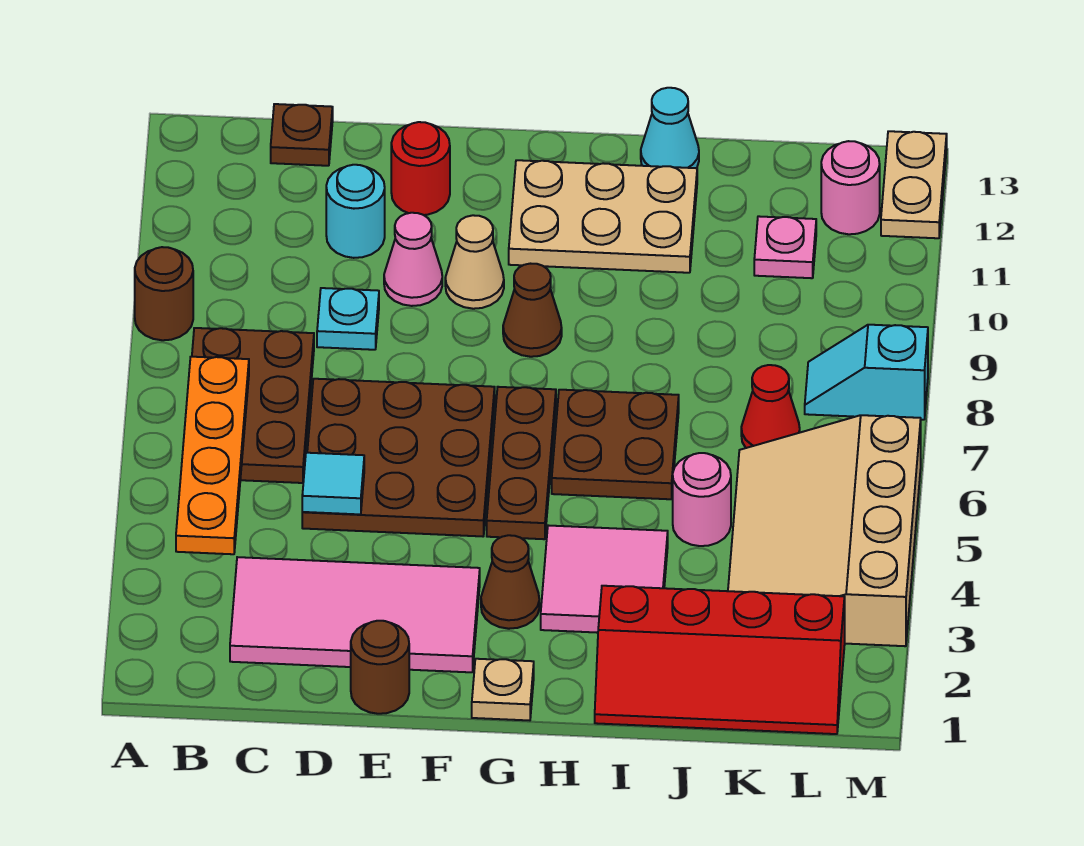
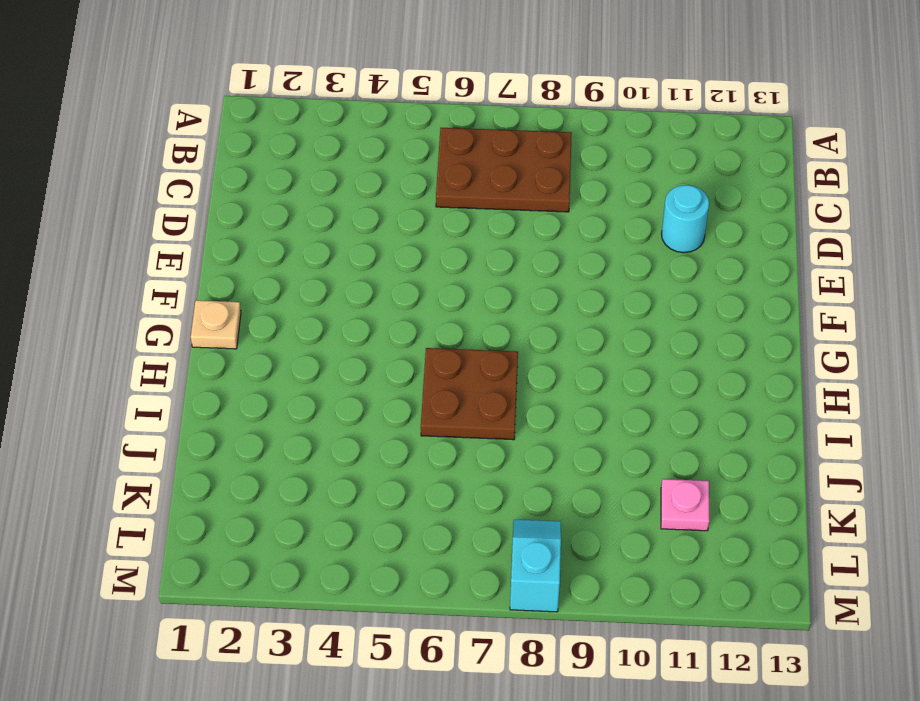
none -> brown 1x1 round brick [135,247,193,340]
none -> pink 2x4 tile [230,557,480,672]
none -> brown 1x1 plate [271,104,333,166]

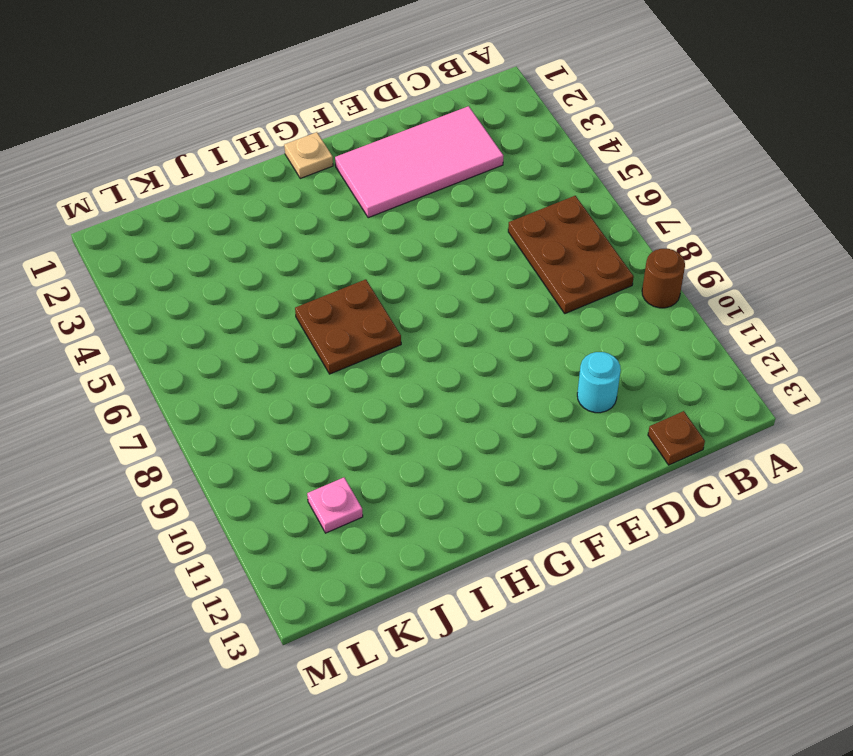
none -> brown 3x3 plate [302,379,495,536]
none -> cyan 1x1 plate [317,288,379,350]
none -> brown 1x1 round brick [351,621,409,714]

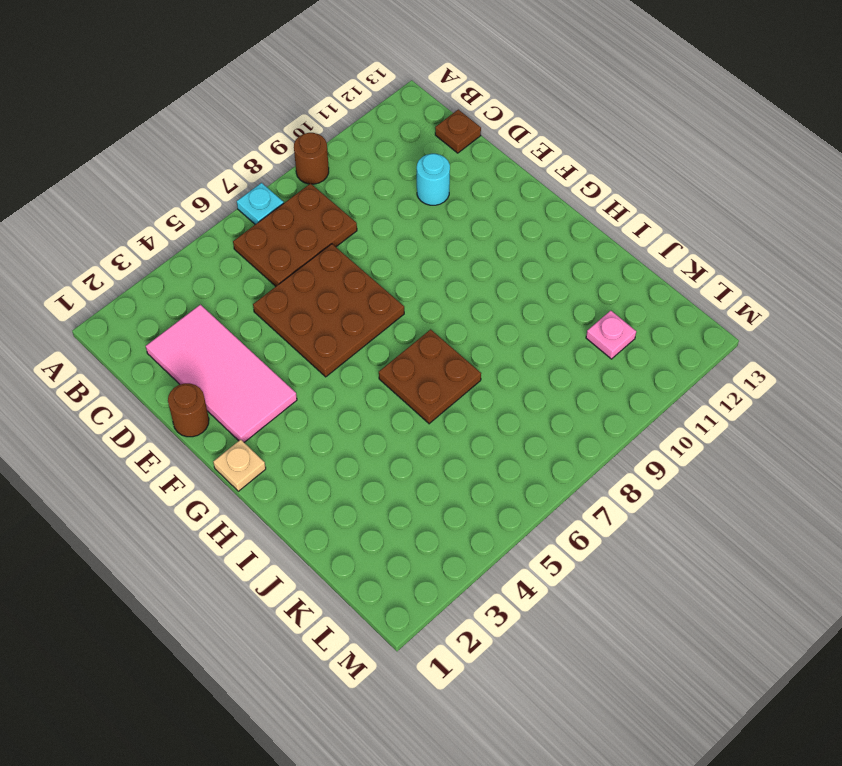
cyan 1x1 plate [237,183,284,224] -> cyan 1x1 plate moved to [317,288,379,350]
none -> pink 1x1 cone [384,213,442,306]
none -> red 1x1 round brick [391,122,450,215]
none -> tan 1x1 cone [445,215,504,309]

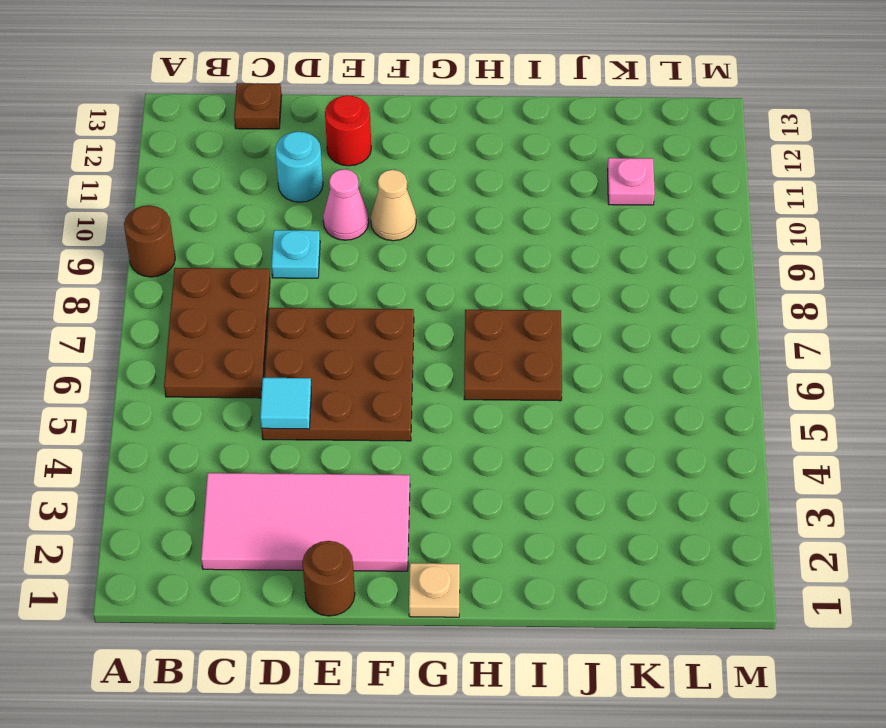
none -> brown 1x1 cone [481,535,539,629]
none -> brown 1x3 plate [487,387,556,539]
none -> brown 1x1 cone [503,264,562,357]

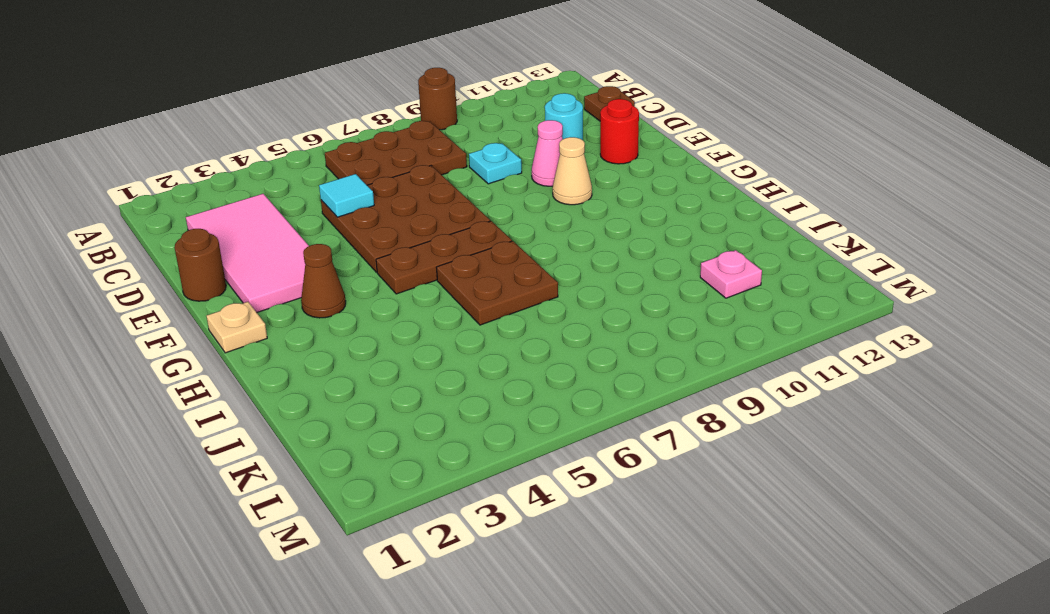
none -> brown 1x1 cone [503,264,562,357]
none -> tan 2x3 plate [509,160,697,273]
none -> pink 2x2 tile [541,525,668,633]

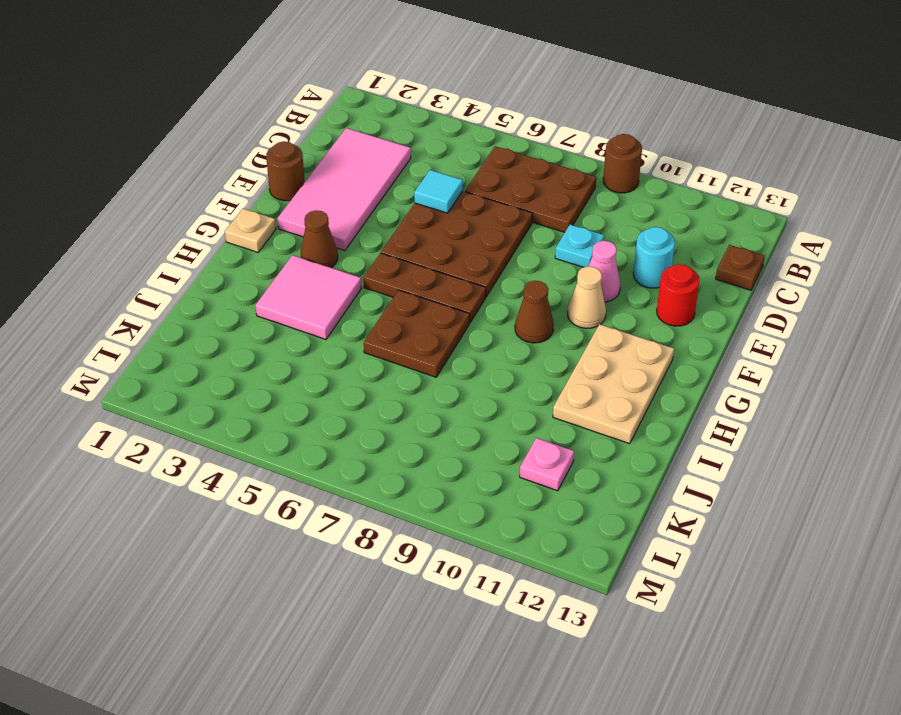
none -> red 2x4 slope [595,586,845,734]
none -> cyan 1x1 cone [641,88,699,168]
none -> pink 1x1 round brick [673,453,731,546]

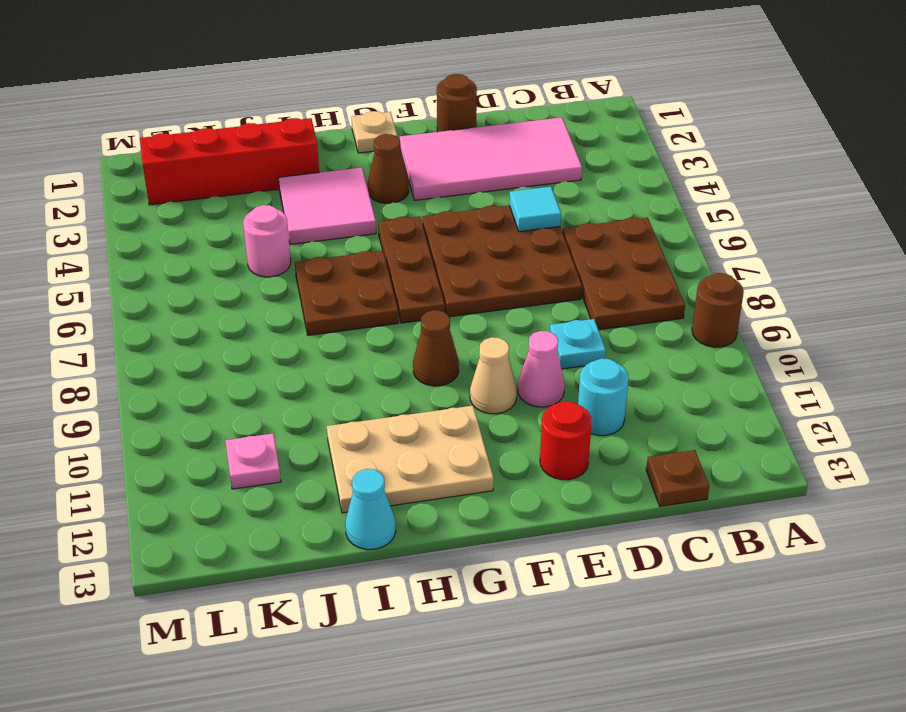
none -> tan 3x4 slope [728,415,921,646]
none -> red 1x1 cone [741,365,800,448]
none -> cyan 1x2 slope [805,325,928,420]

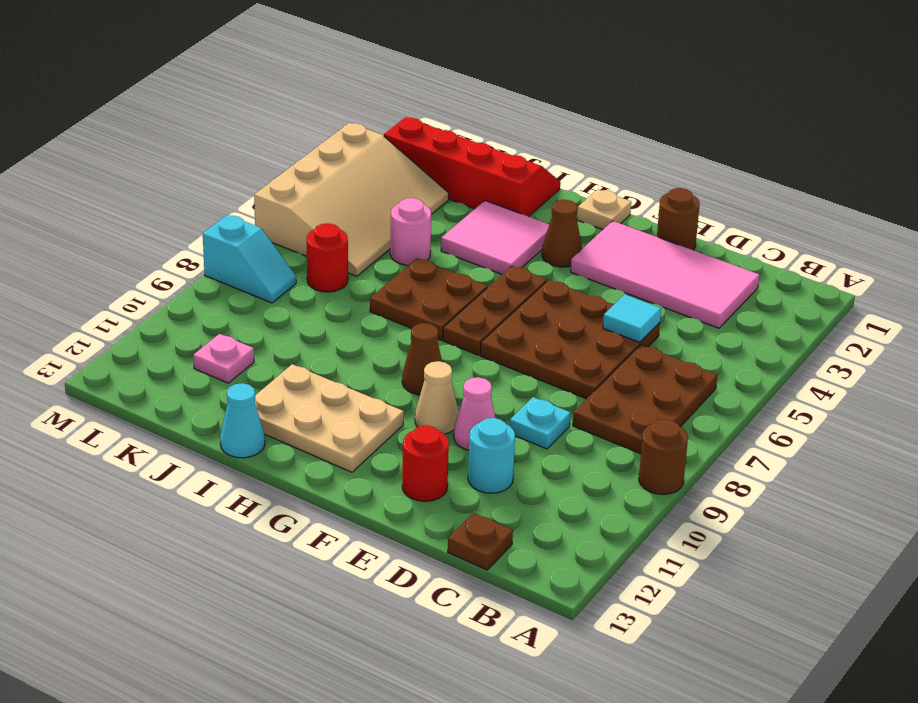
red 1x1 round brick [307,223,348,292] -> red 1x1 cone [741,365,800,448]
none -> pink 1x1 round brick [821,141,880,234]
none -> tan 1x2 plate [881,131,947,238]
none -> orange 1x4 plate [176,357,249,554]

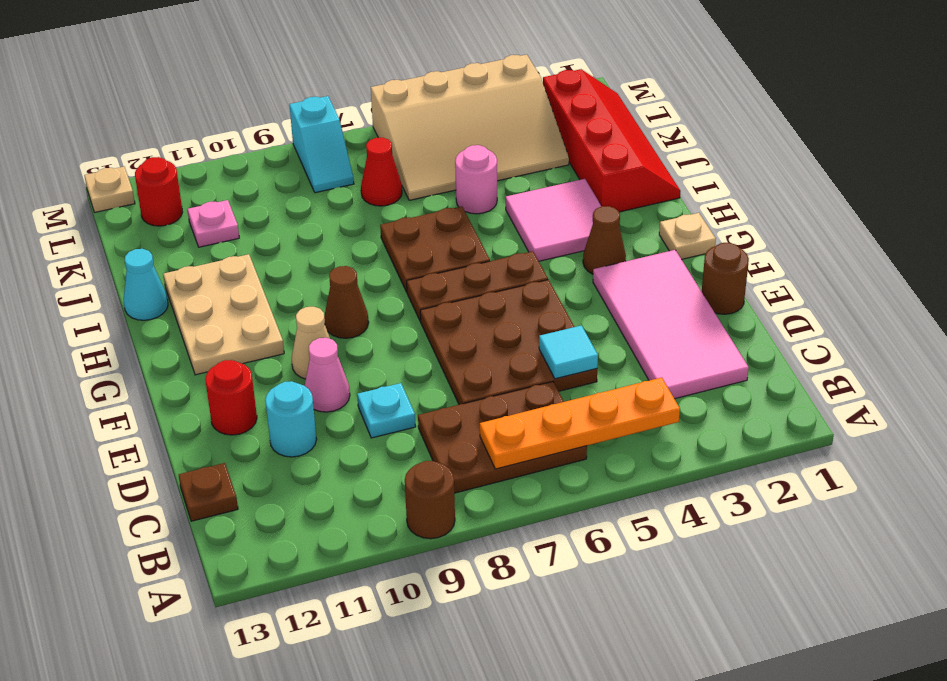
red 1x1 round brick [135,157,183,226] -> pink 1x1 round brick [821,141,880,234]
tan 1x1 plate [84,167,135,212] -> tan 1x2 plate [881,131,947,238]

